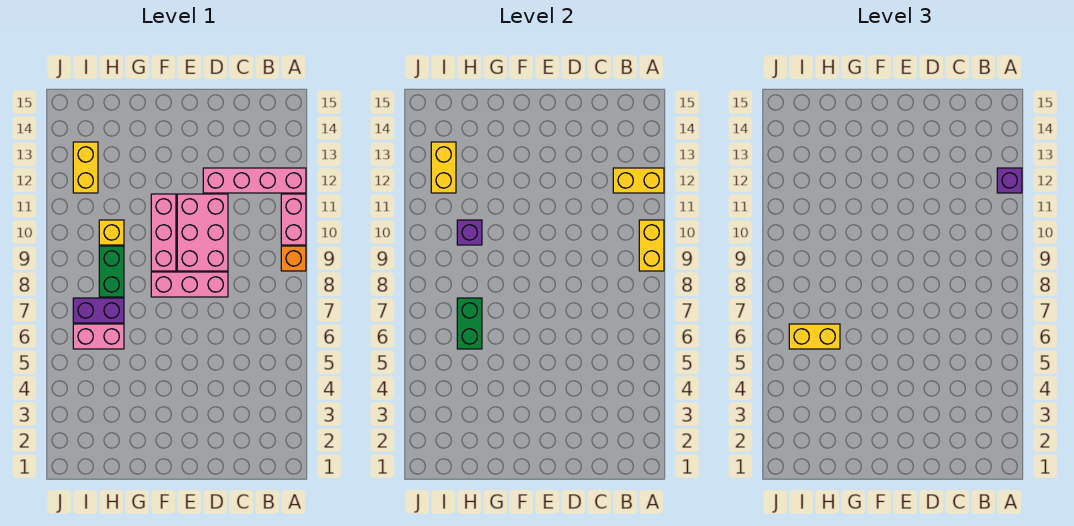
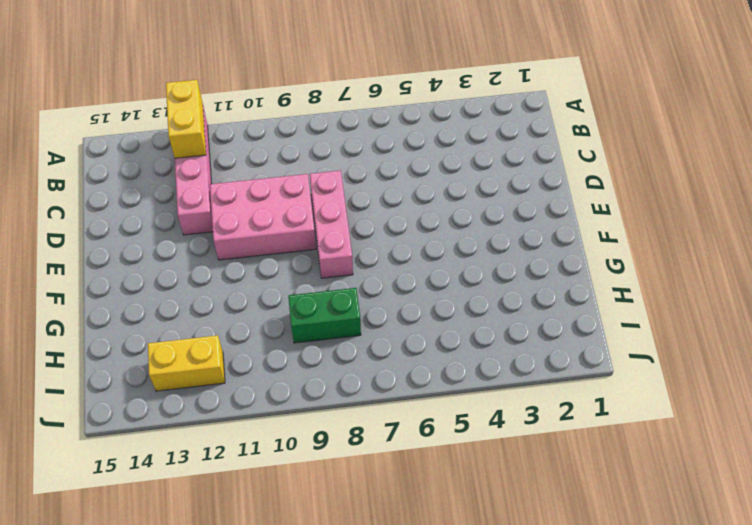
none -> orange 1x1 brick [281,246,306,271]
none -> pink 1x2 brick [281,194,306,245]
none -> pink 1x3 brick [151,194,176,271]

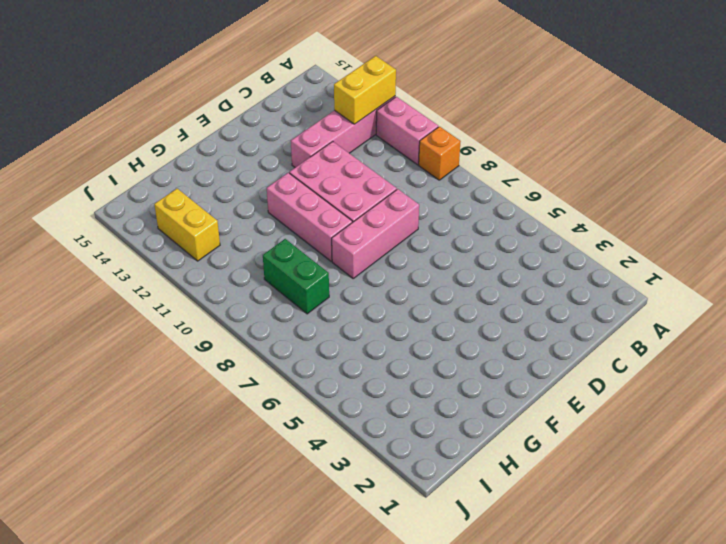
none -> pink 1x2 brick [73,324,124,349]
none -> purple 1x2 brick [73,298,124,323]
none -> yellow 1x1 brick [99,220,124,245]

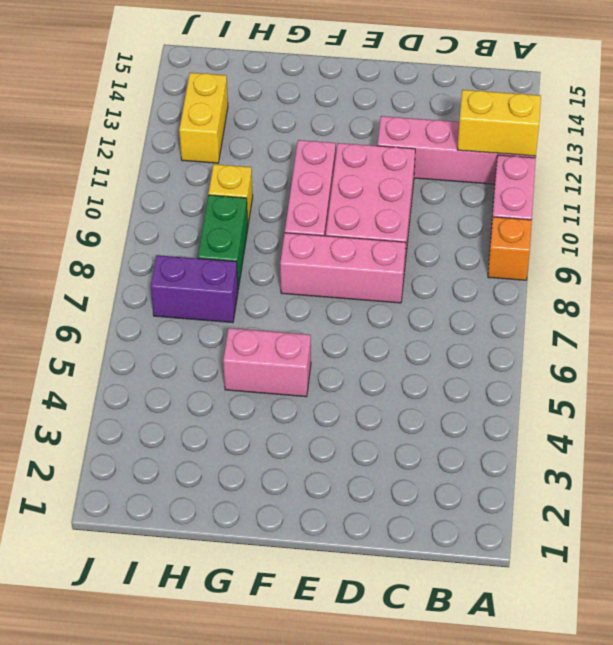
pink 1x2 brick [223,328,311,397] -> pink 1x2 brick moved to [73,324,124,349]
none -> yellow 1x2 brick [639,220,664,271]
none -> green 1x2 brick [457,298,482,349]
none -> purple 1x1 brick [457,220,482,245]

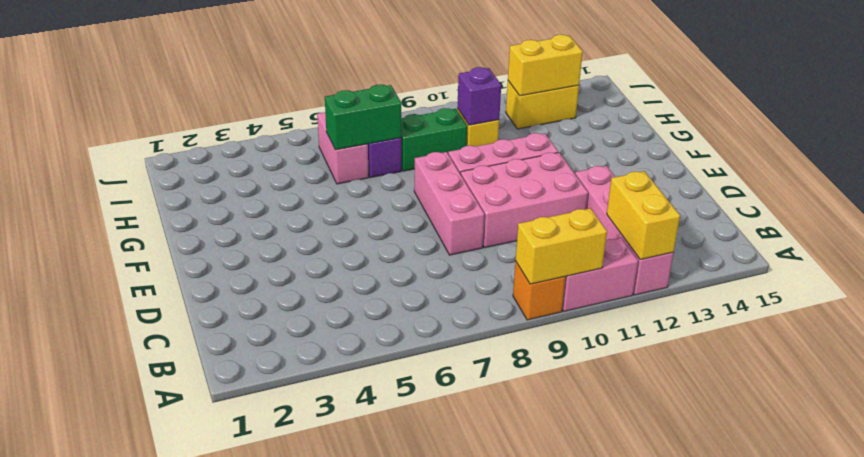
none -> purple 1x1 brick [997,168,1022,193]
none -> yellow 1x2 brick [789,324,840,349]

